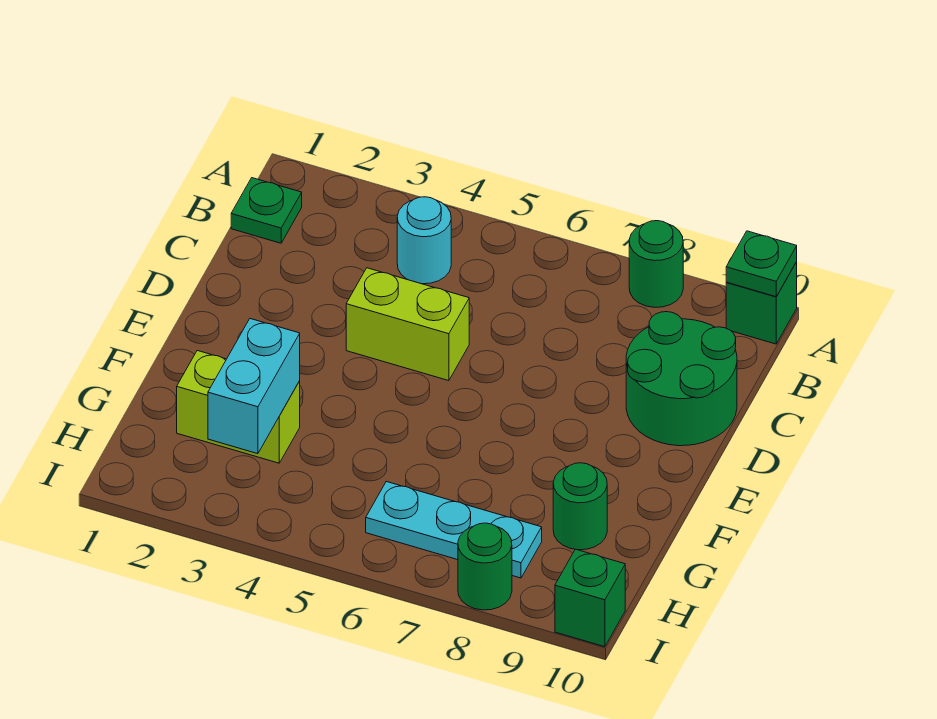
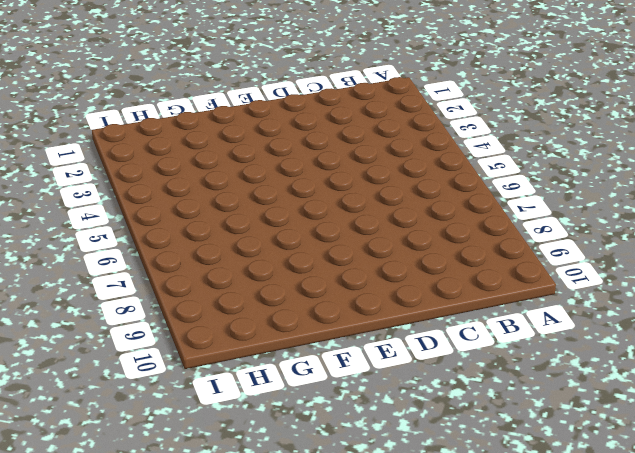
none -> green 1x1 round brick [629,221,683,307]
none -> green 1x1 brick [726,262,797,344]
none -> green 1x1 plate [231,178,302,243]

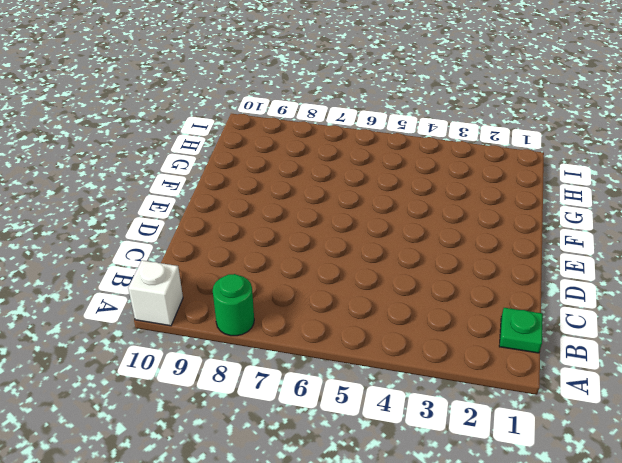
white 1x1 brick [128,260,183,326] -> green 1x1 brick [726,262,797,344]
none -> cyan 1x1 round brick [397,197,451,284]
none -> green 2x2 round brick [626,312,737,446]
none -> lime 1x2 brick [346,268,469,381]

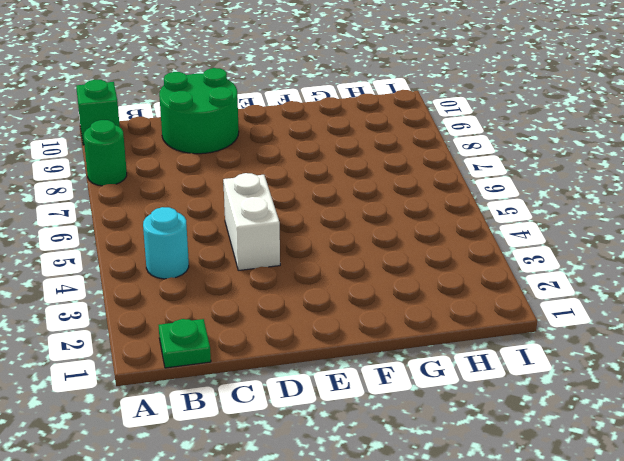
white 1x2 brick [223,173,280,270] -> lime 1x2 brick [346,268,469,381]
none -> lime 1x2 brick [177,351,300,463]
none -> green 1x1 round brick [553,463,607,550]
none -> cyan 1x3 plate [366,482,542,578]

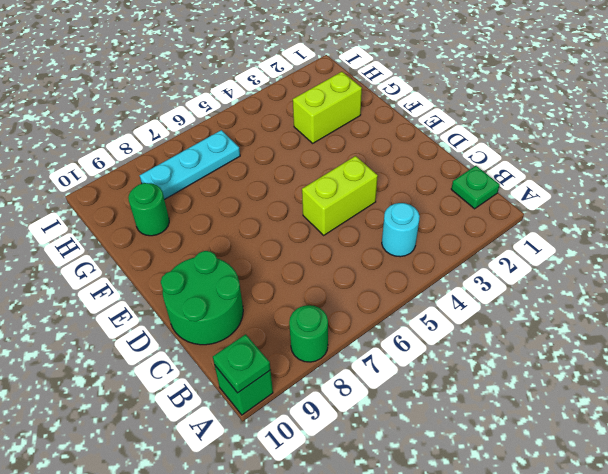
none -> green 1x1 round brick [458,523,512,610]
none -> green 1x1 brick [555,549,625,647]
none -> cyan 1x2 brick [208,319,300,454]

